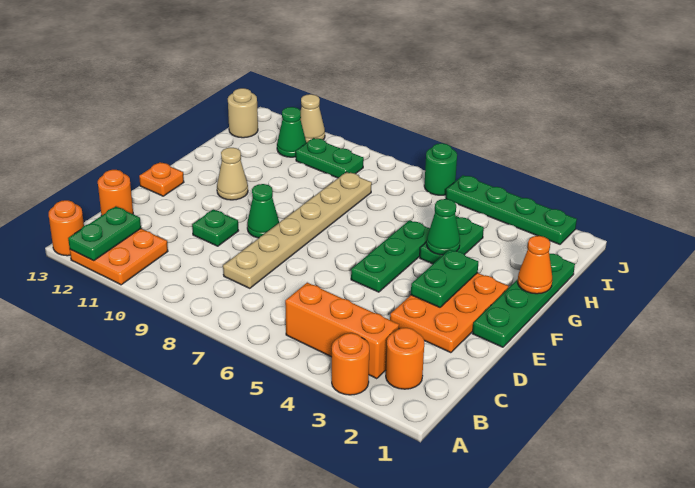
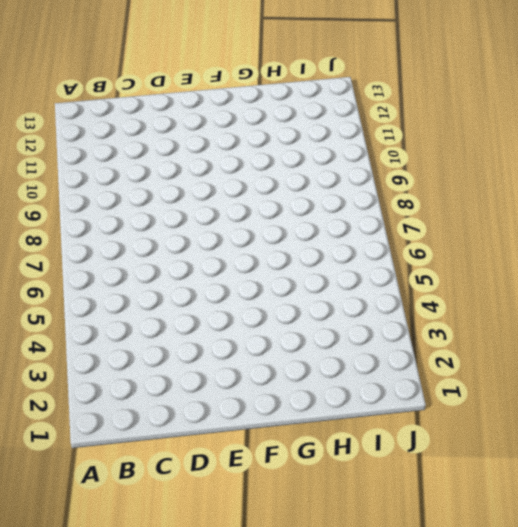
none -> orange 1x1 round brick [332,333,369,395]
none -> orange 2x2 plate [70,229,168,285]
none -> orange 1x1 round brick [49,200,84,256]

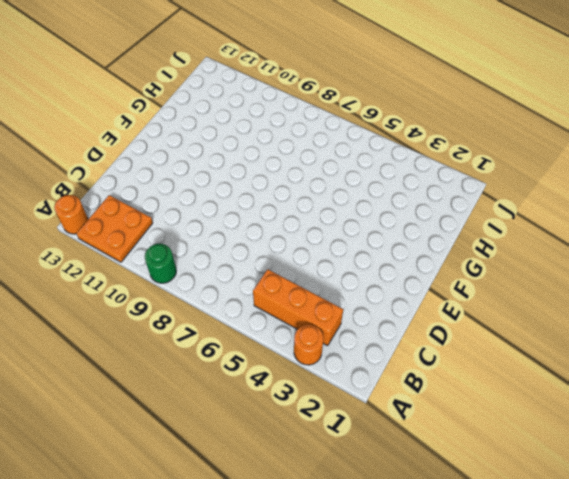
green 1x1 round brick [145,244,176,283] -> green 1x1 round brick moved to [424,143,457,195]
none -> orange 1x1 round brick [386,328,424,389]
none -> tan 1x6 plate [223,172,372,288]
none -> orange 1x1 round brick [98,170,133,216]

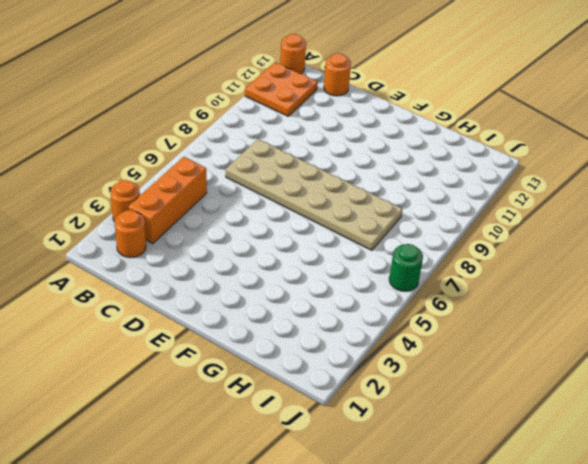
tan 2x6 plate [226,139,403,250] -> tan 1x6 plate [223,172,372,288]
none -> orange 2x3 plate [390,273,509,353]
none -> green 1x1 plate [192,210,239,246]
none -> green 1x4 plate [472,254,575,347]

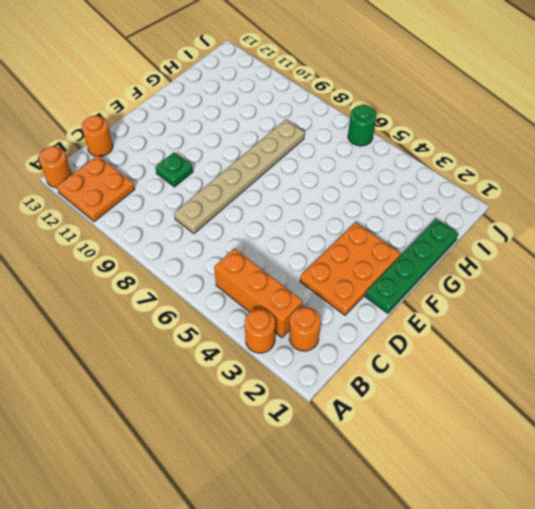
none -> green 1x3 plate [351,220,430,292]
none -> green 1x1 cone [247,184,279,238]
none -> orange 1x1 plate [139,162,184,196]

